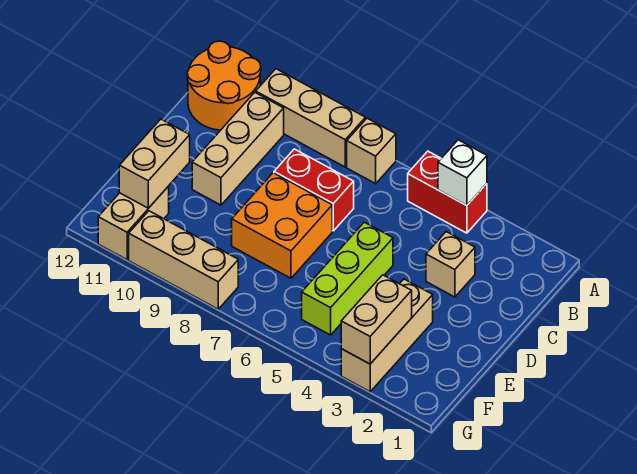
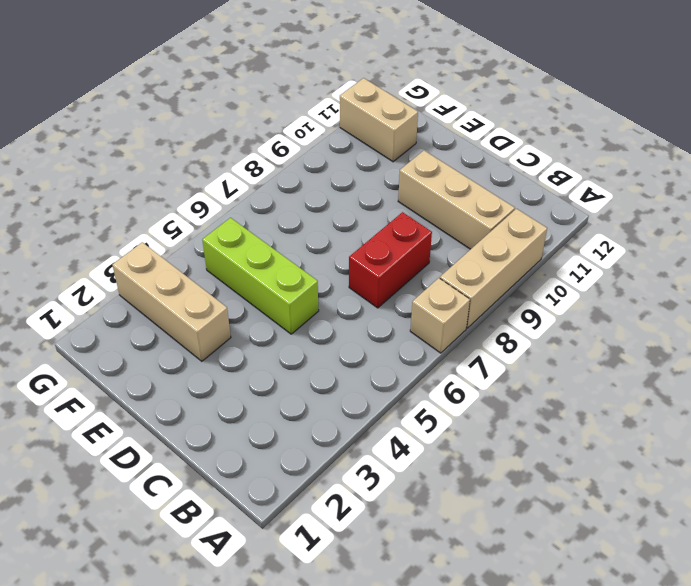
none -> red 1x2 brick [408,151,487,233]
none -> orange 2x2 round brick [187,41,261,130]
none -> tan 1x1 brick [426,232,475,297]

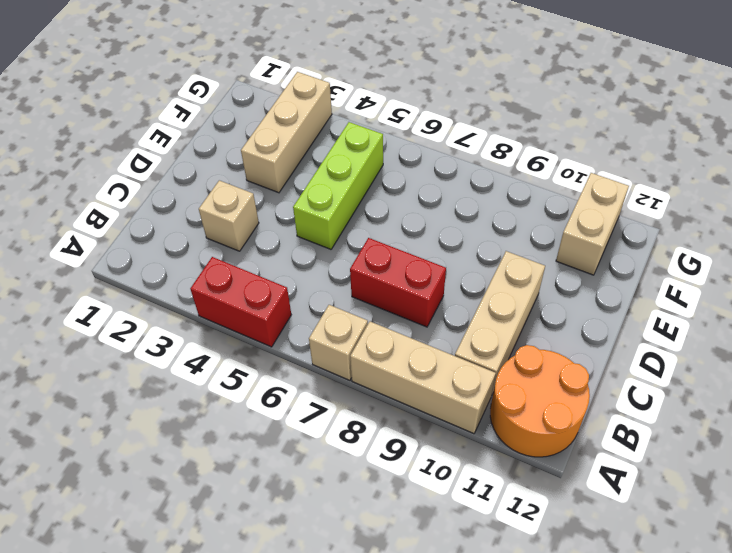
none -> orange 2x2 brick [232,173,332,278]
none -> tan 1x3 brick [129,211,238,309]
none -> white 1x1 brick [438,140,487,205]

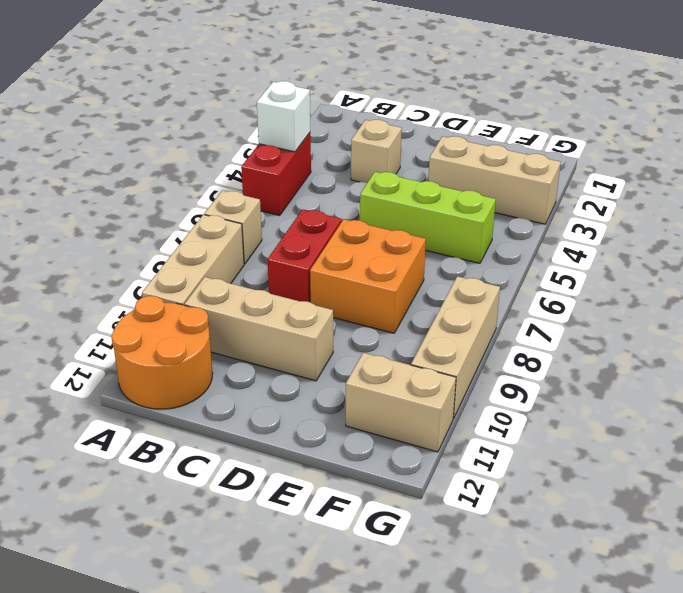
none -> tan 1x2 brick [119,119,190,208]
none -> tan 1x2 brick [341,275,412,364]

